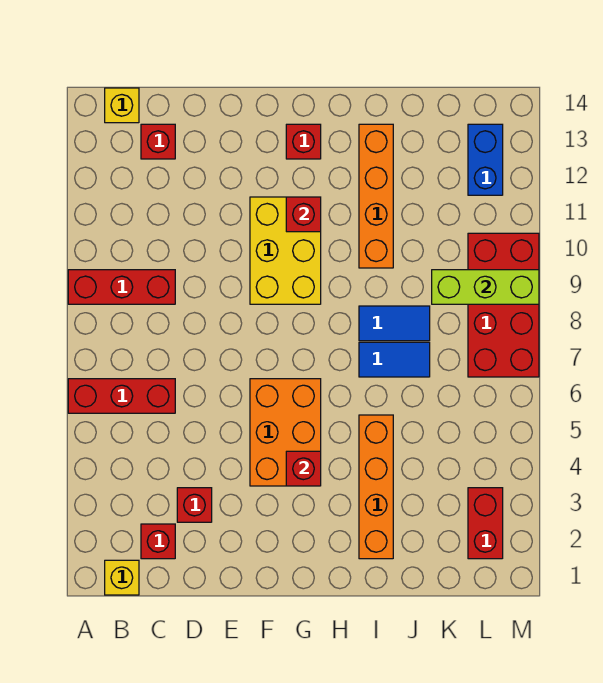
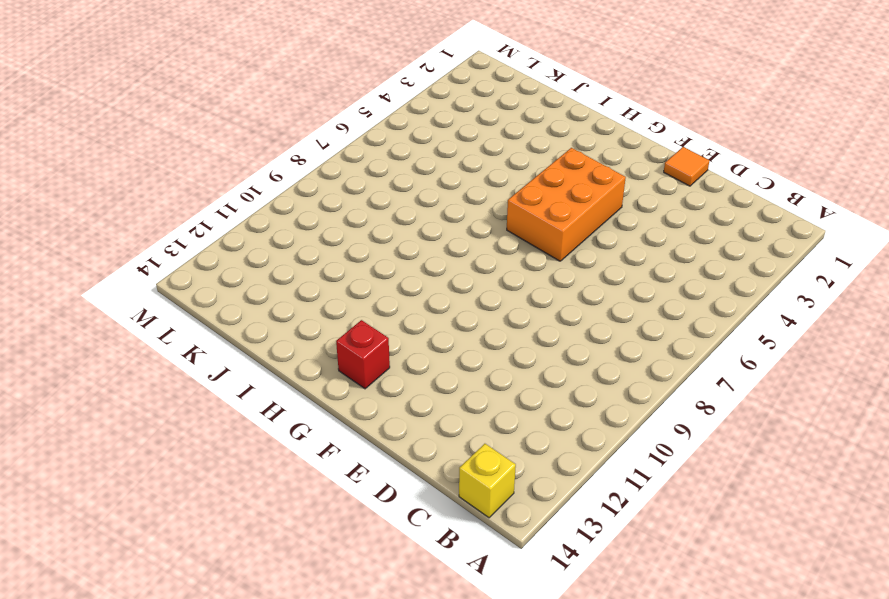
orange 1x1 tile [664,147,709,186] -> none
none -> red 1x3 brick [68,379,175,413]
none -> red 1x3 brick [68,270,175,304]
none -> yellow 1x1 brick [105,560,139,595]

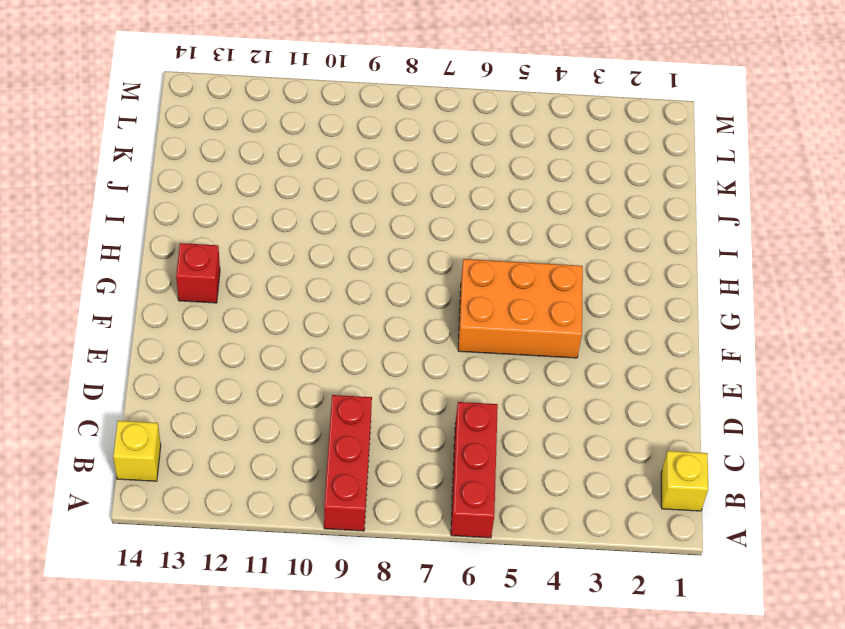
none -> red 1x1 brick [141,524,175,559]
none -> red 1x1 brick [141,124,175,159]
none -> red 1x1 brick [177,488,212,522]

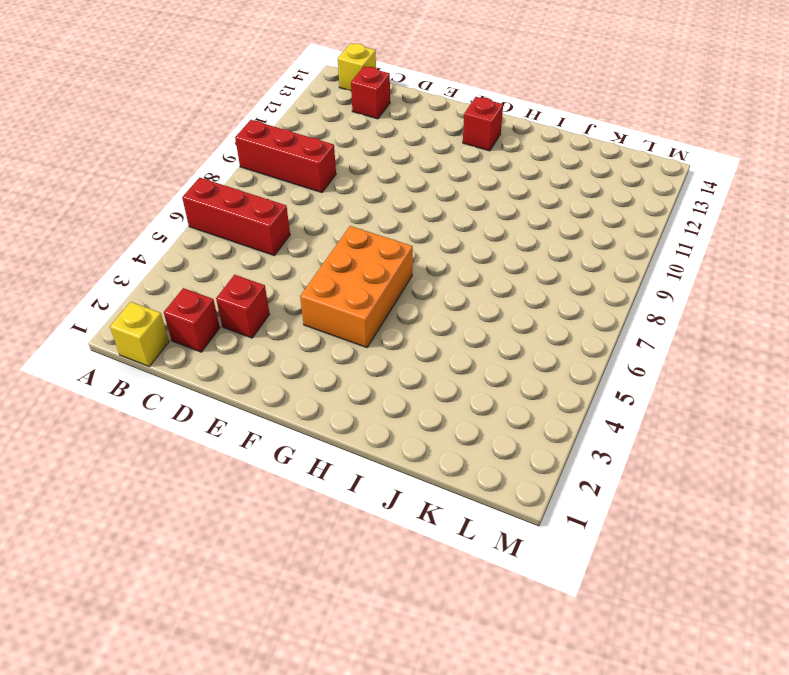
none -> yellow 2x3 brick [250,197,321,304]
none -> orange 1x4 brick [359,415,393,559]
none -> blue 1x2 tile [359,342,430,377]

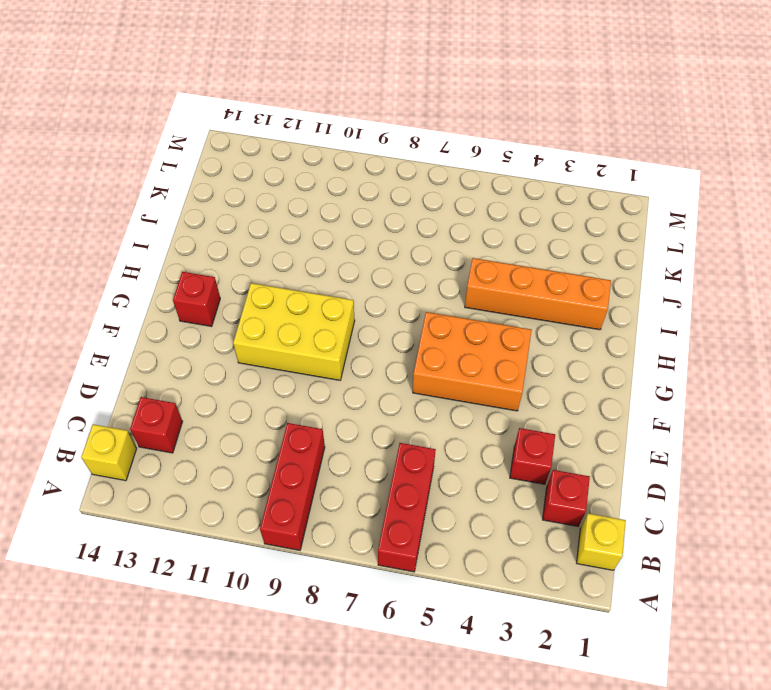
none -> blue 1x2 tile [359,342,430,377]
none -> blue 1x2 tile [359,306,430,341]
none -> orange 1x4 brick [359,124,393,268]

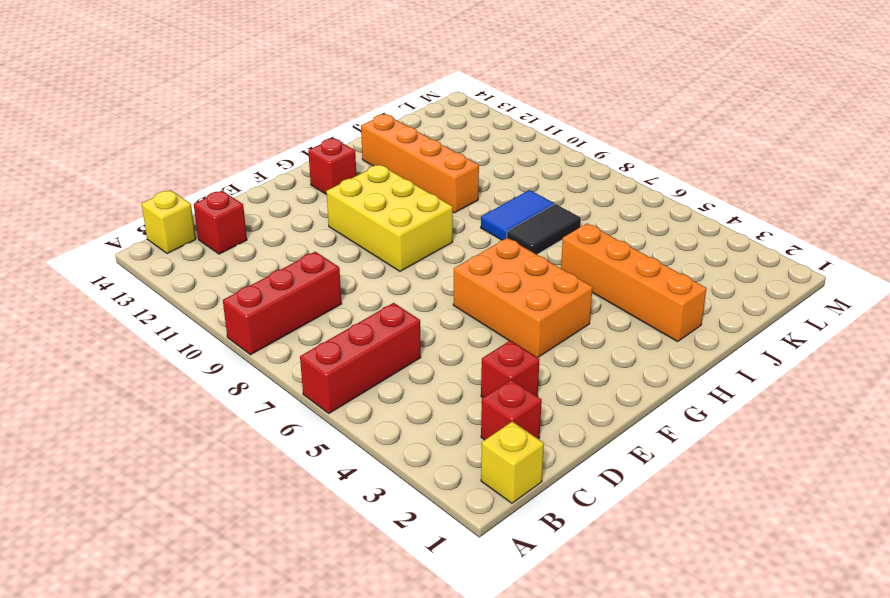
black 1x2 tile [507,204,581,254] -> blue 1x2 tile [359,342,430,377]
none -> red 1x2 brick [468,488,503,559]
none -> red 2x4 brick [468,233,539,377]
none -> blue 1x2 brick [468,124,503,195]

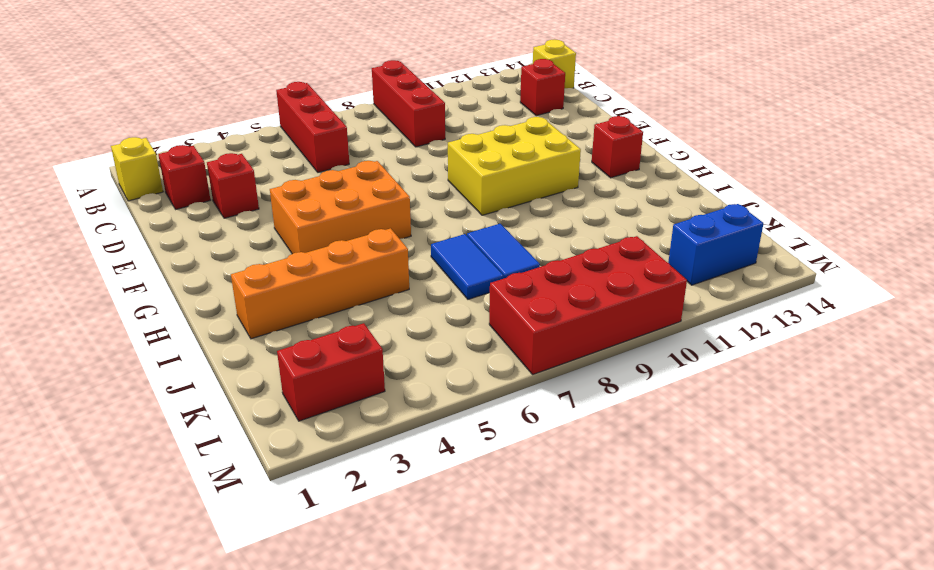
none -> orange 1x4 brick [359,124,393,268]
none -> red 1x1 brick [286,451,321,486]
none -> red 1x1 brick [286,197,321,232]

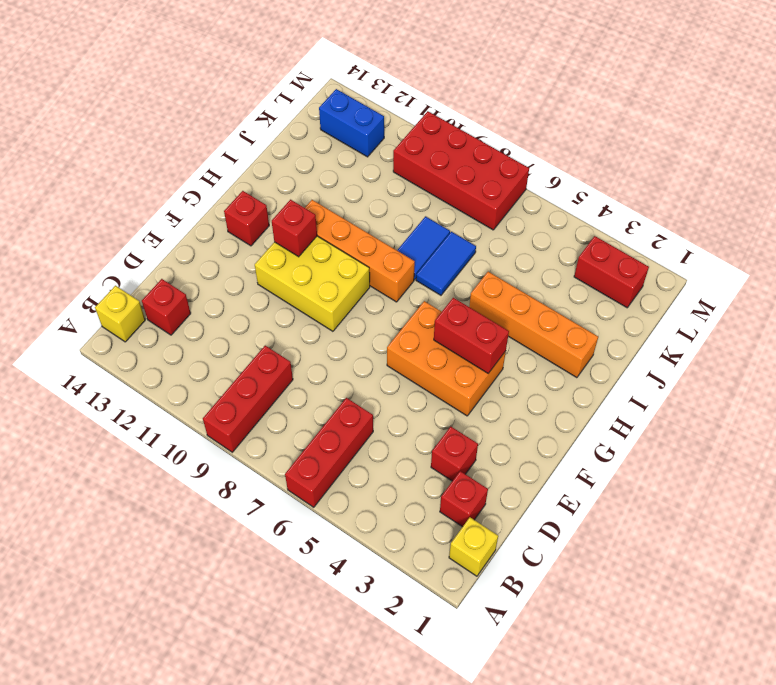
red 1x2 brick [434,298,509,373] -> red 1x1 brick [286,451,321,486]
orange 1x4 brick [305,200,415,302] -> orange 1x4 brick moved to [359,124,393,268]
none -> lime 1x3 brick [432,270,539,304]

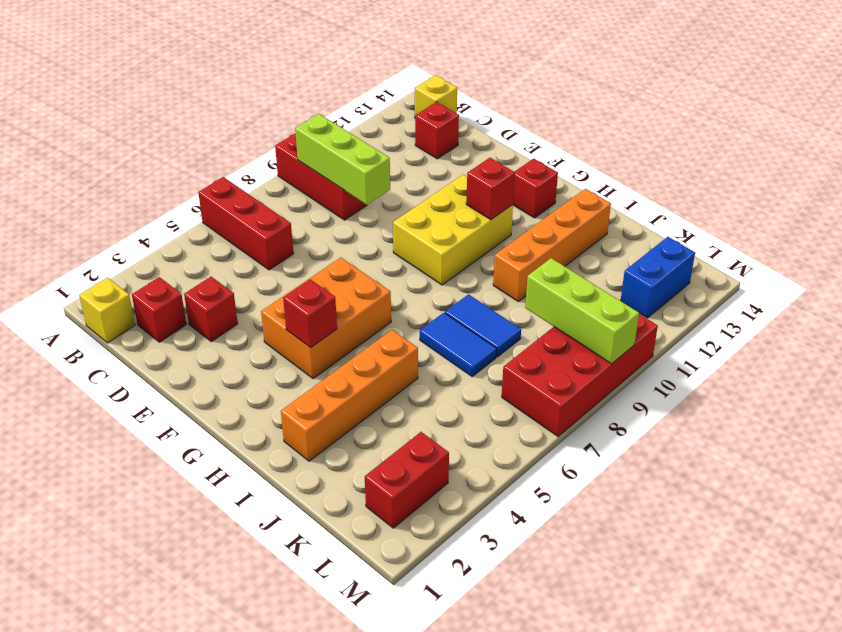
lime 1x3 brick [295,114,390,205] -> none

